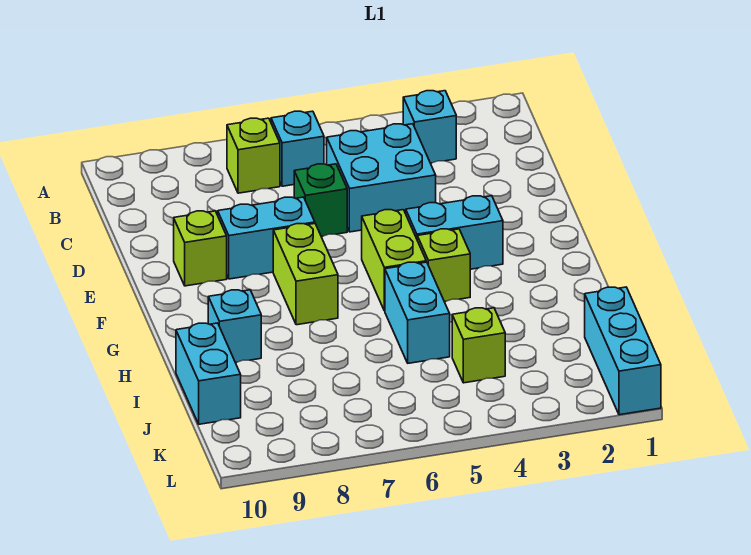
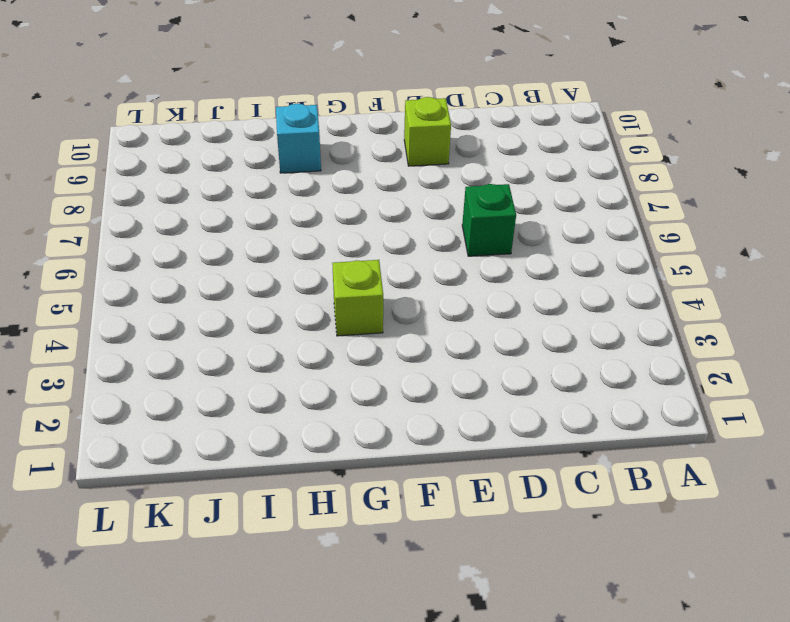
none -> cyan 1x1 brick [403,91,456,163]
none -> cyan 1x1 brick [271,111,324,186]
none -> lime 1x1 brick [227,118,280,193]

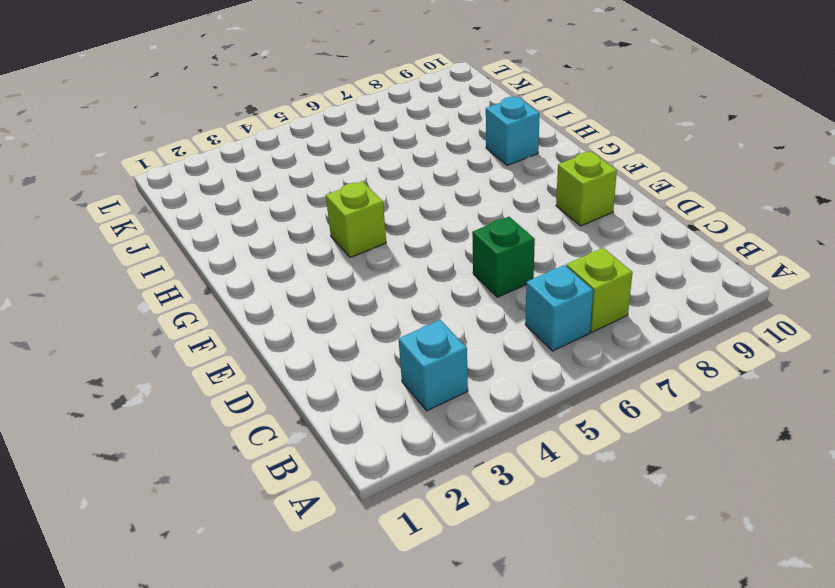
none -> cyan 2x2 brick [327,124,436,232]
none -> cyan 1x2 brick [218,197,315,279]
none -> cyan 1x2 brick [406,196,503,269]

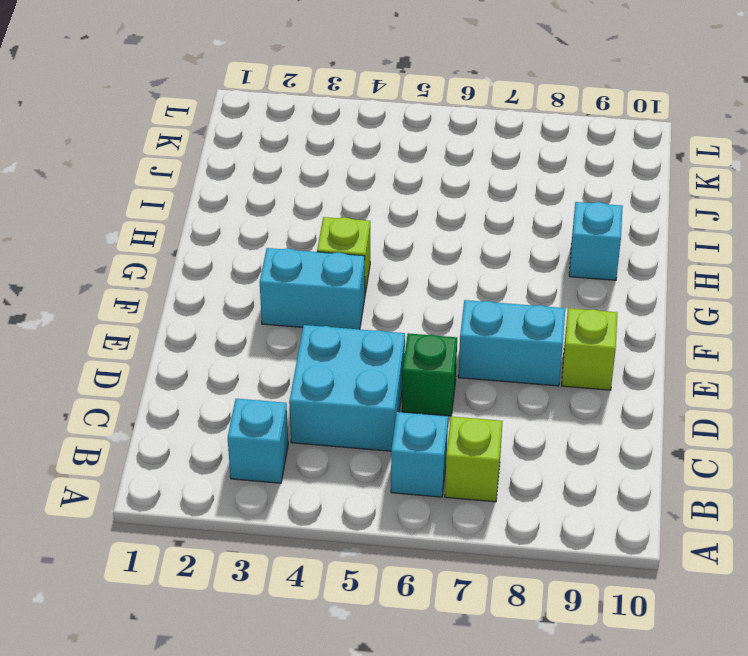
none -> lime 1x2 brick [362,210,426,311]
none -> lime 1x2 brick [273,224,338,325]
none -> cyan 1x2 brick [385,262,450,363]

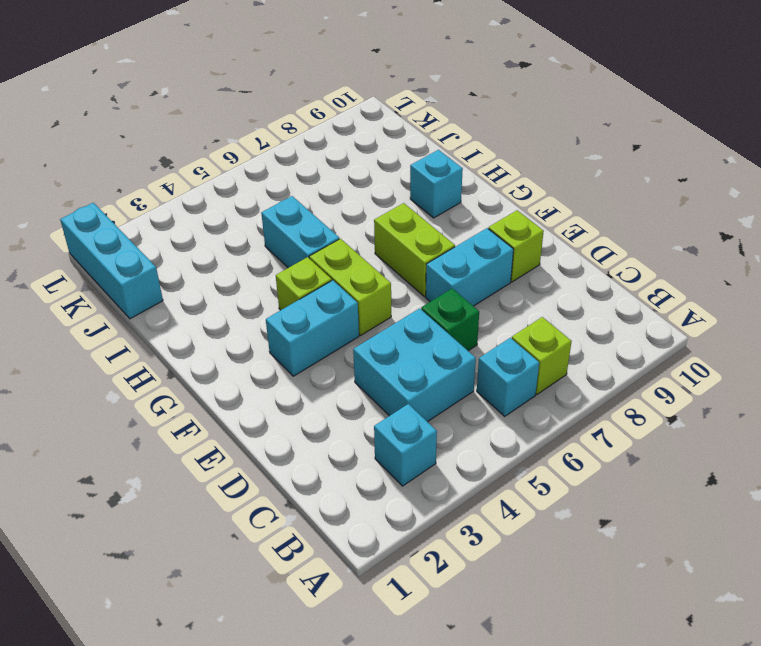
none -> cyan 1x2 brick [176,323,241,424]
none -> lime 1x1 brick [452,308,505,383]

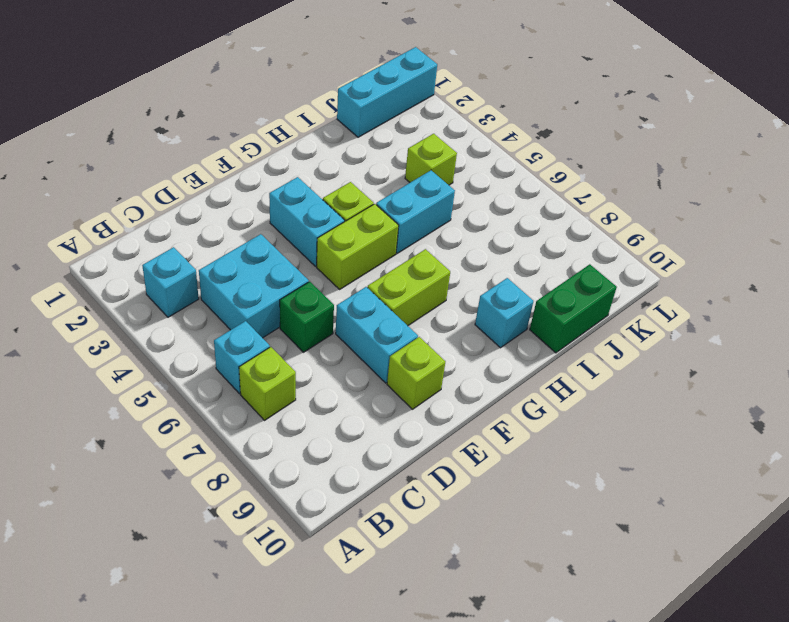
green 1x2 brick [530,264,617,353] -> cyan 1x2 brick [176,323,241,424]

